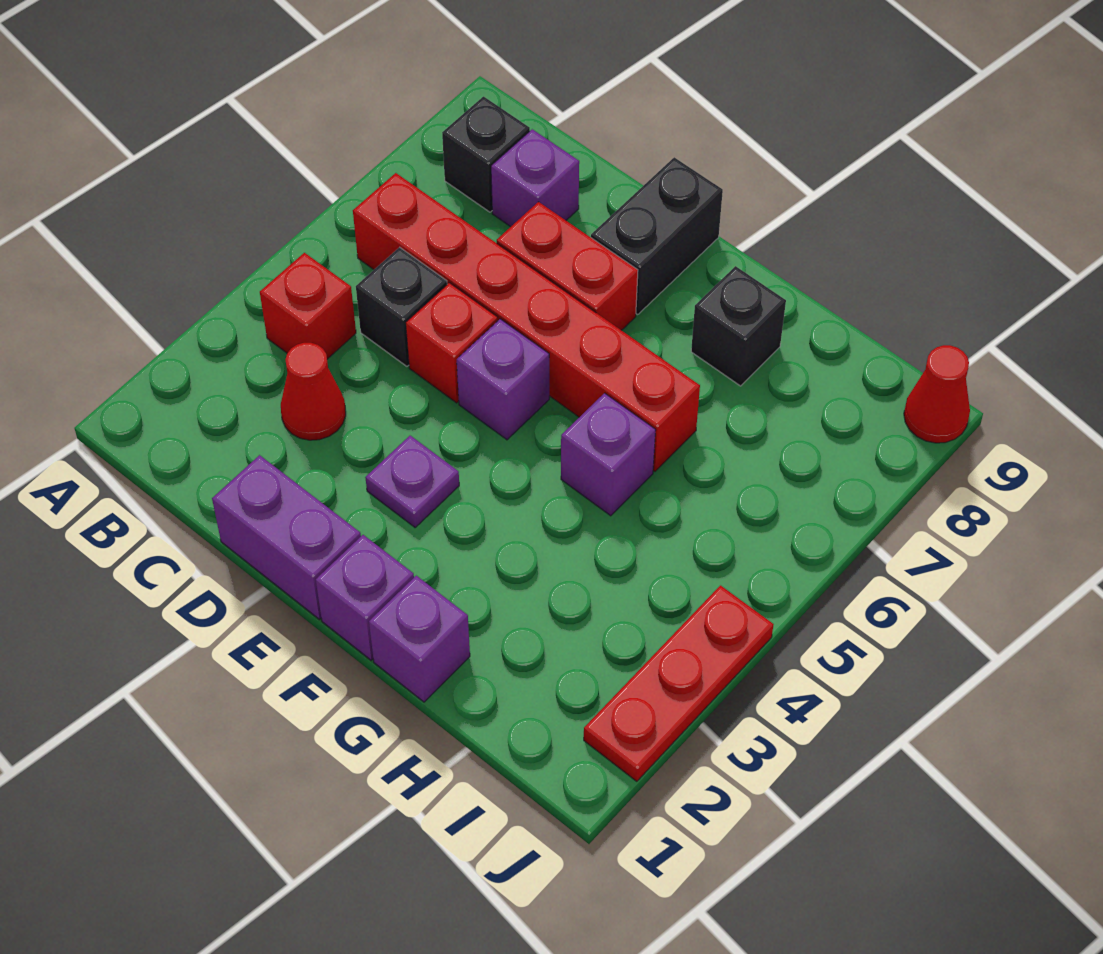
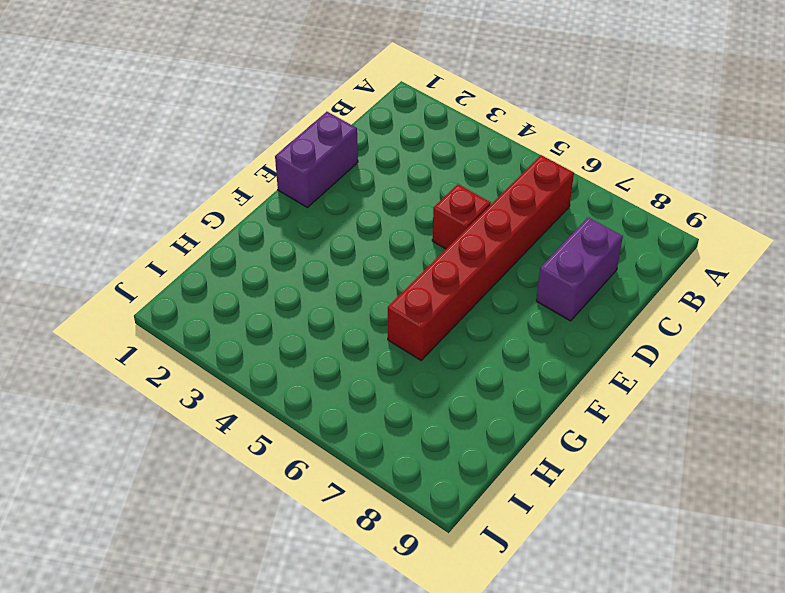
purple 1x2 brick [536,217,623,321] -> purple 1x1 brick [491,129,579,227]
none -> red 1x1 brick [260,253,356,359]
none -> black 1x1 brick [442,97,530,212]
none -> red 1x1 cone [281,343,346,440]

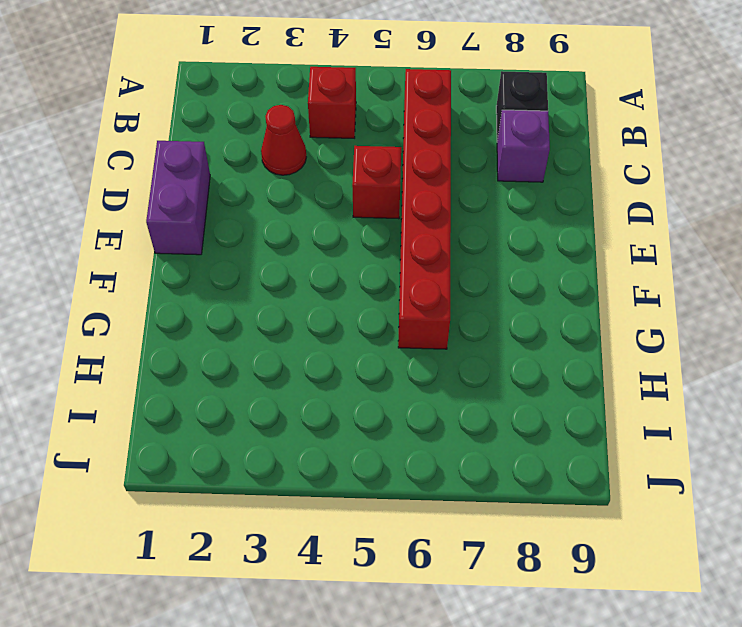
none -> black 1x1 brick [356,247,447,366]
none -> red 1x2 brick [497,202,638,330]
none -> purple 1x1 plate [365,436,459,527]

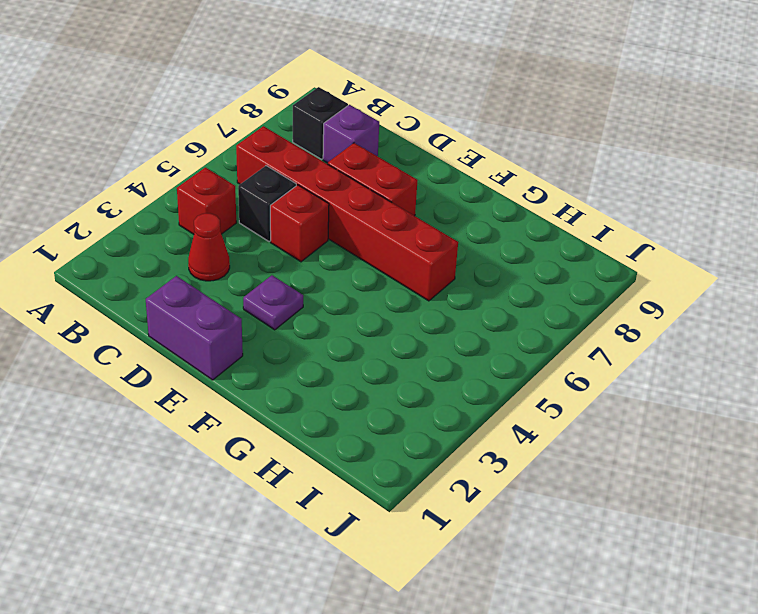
none -> purple 1x1 brick [457,319,549,440]
none -> black 1x2 brick [591,157,723,315]
none -> purple 1x1 brick [316,535,414,660]

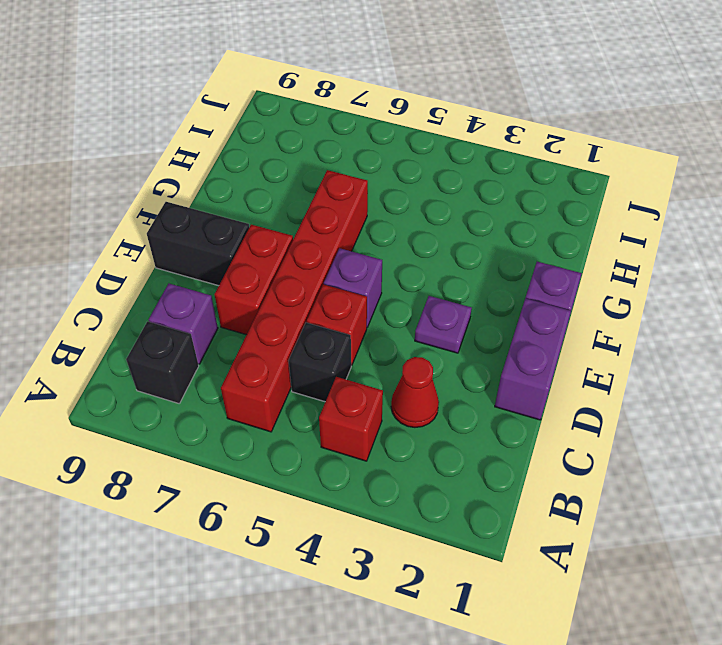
none -> purple 1x1 brick [369,576,470,702]
none -> purple 1x1 brick [561,393,656,516]
none -> black 1x1 brick [691,266,786,386]

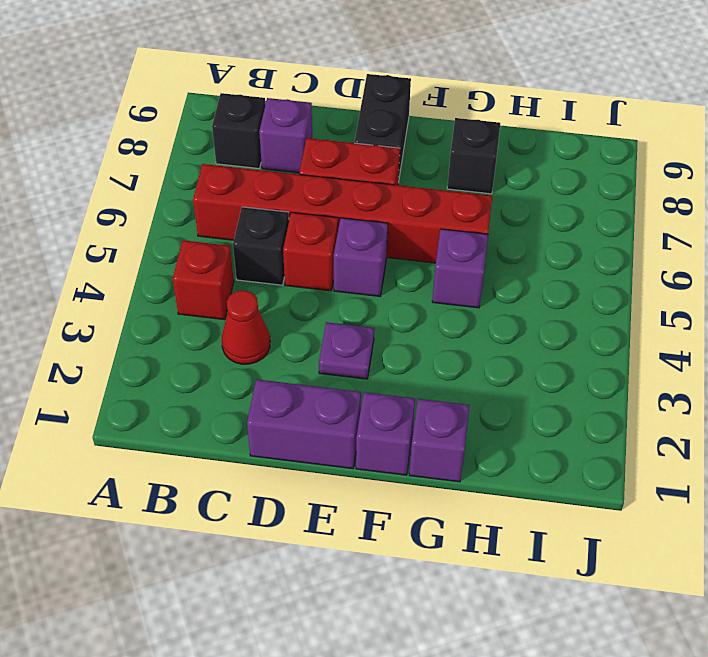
none -> red 1x3 plate [584,586,774,781]
none -> red 1x1 cone [904,345,970,443]

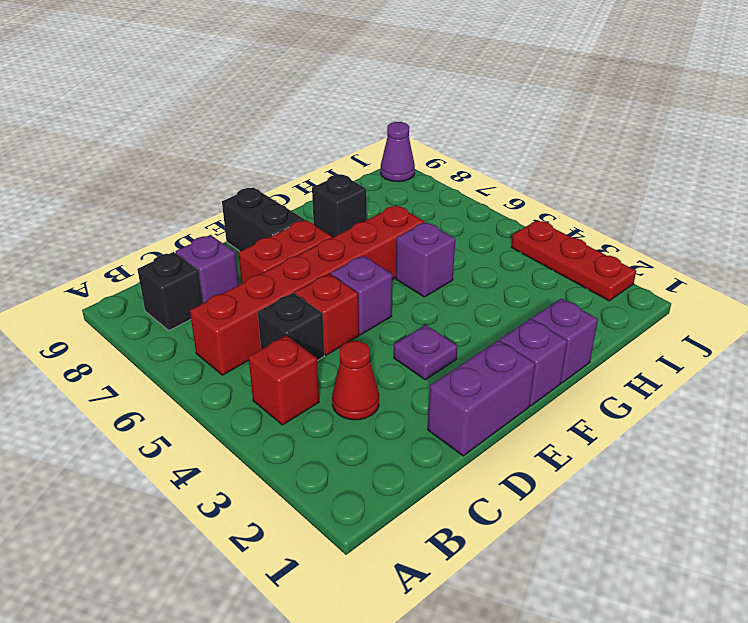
purple 1x1 cone [380,122,415,182] -> red 1x1 cone [904,345,970,443]

